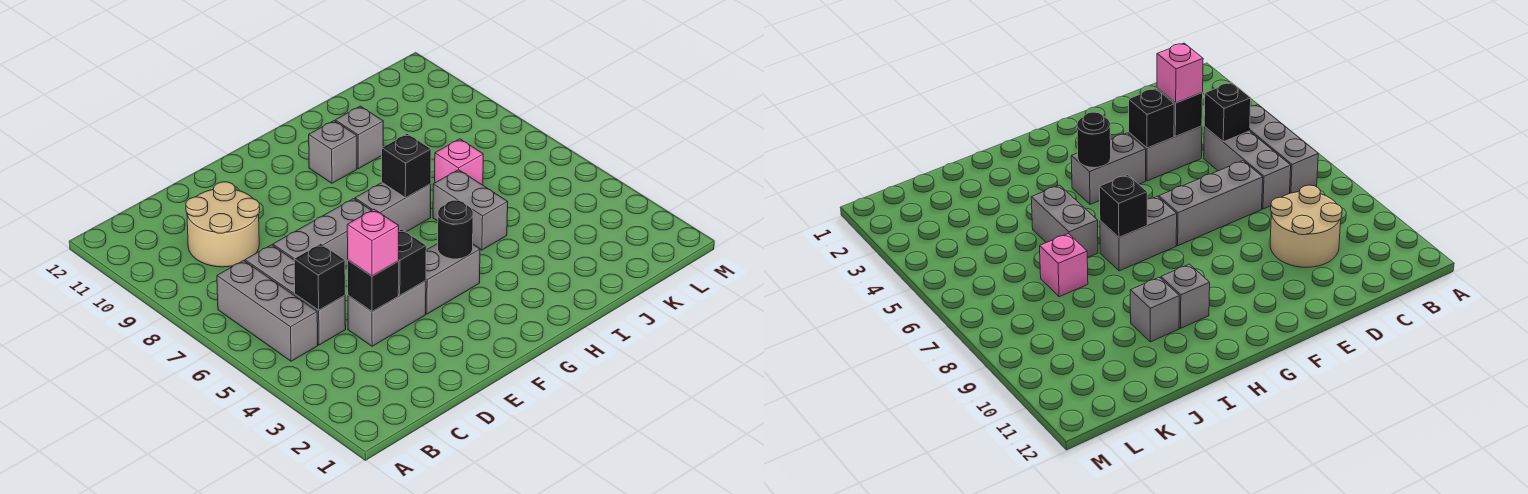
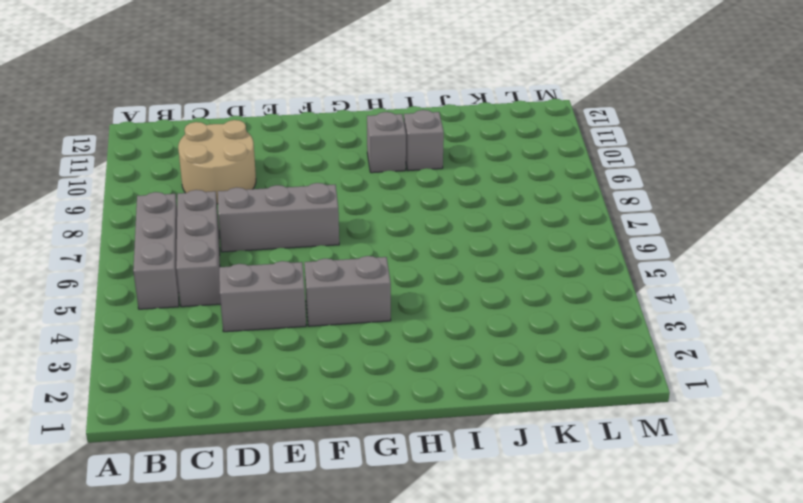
none -> grey 1x2 brick [355,183,431,232]
none -> grey 1x2 brick [433,170,508,250]
none -> pink 1x1 brick [435,139,483,185]

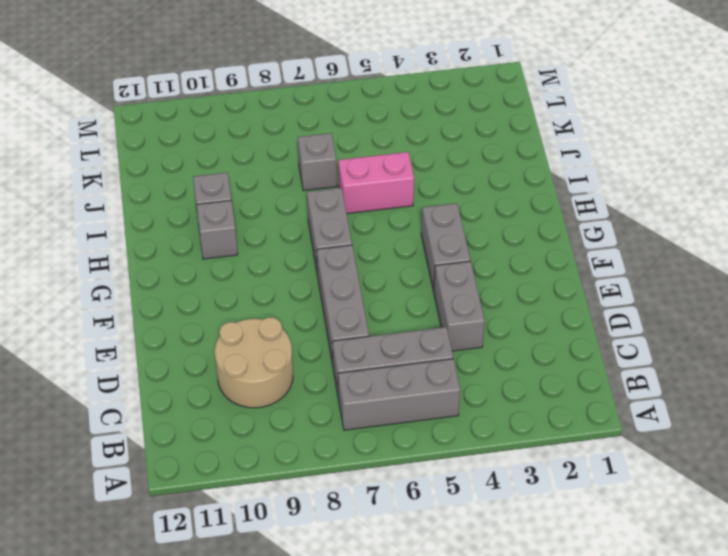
pink 1x2 brick [338,152,414,213] -> grey 1x2 brick [433,170,508,250]
grey 1x1 brick [298,133,337,191] -> pink 1x1 brick [435,139,483,185]
none -> black 1x1 brick [294,244,345,310]
none -> black 1x1 brick [348,260,399,312]
none -> black 1x1 brick [398,229,426,295]

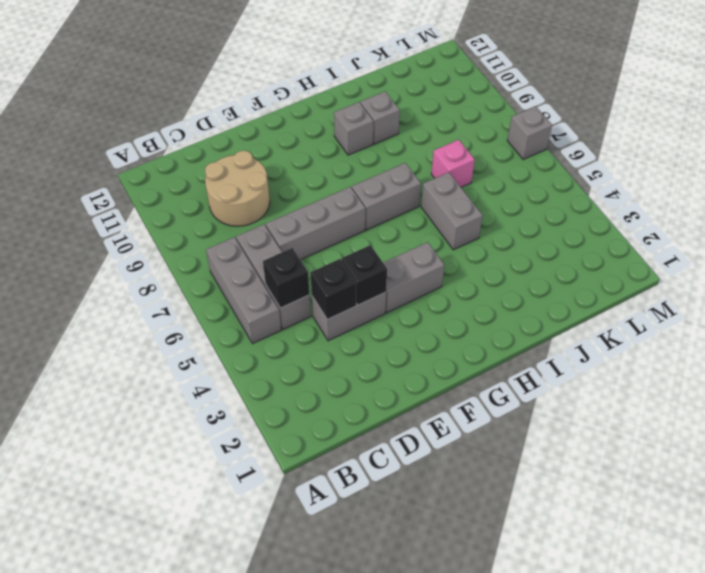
grey 1x1 brick [507,106,552,159] -> none
none -> black 1x1 round brick [438,200,473,259]
none -> black 1x1 brick [382,134,431,198]
none -> pink 1x1 brick [347,209,399,276]

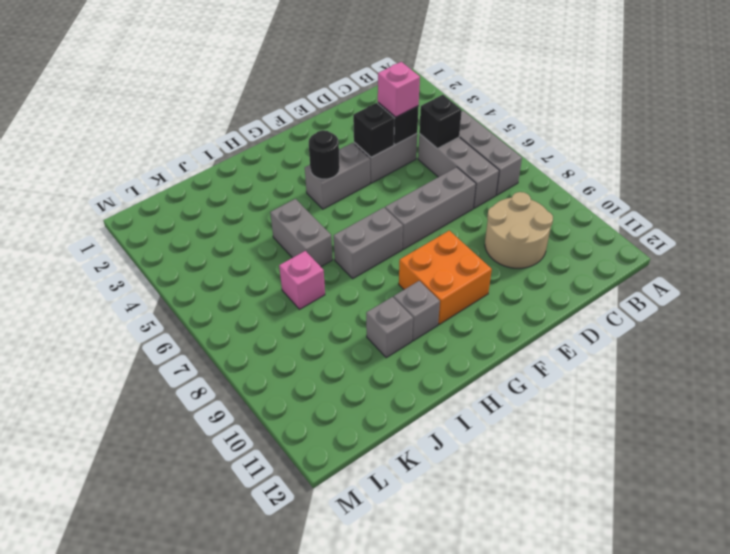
orange 2x2 brick [399,231,492,324] -> none
none -> black 1x1 brick [382,134,431,198]

